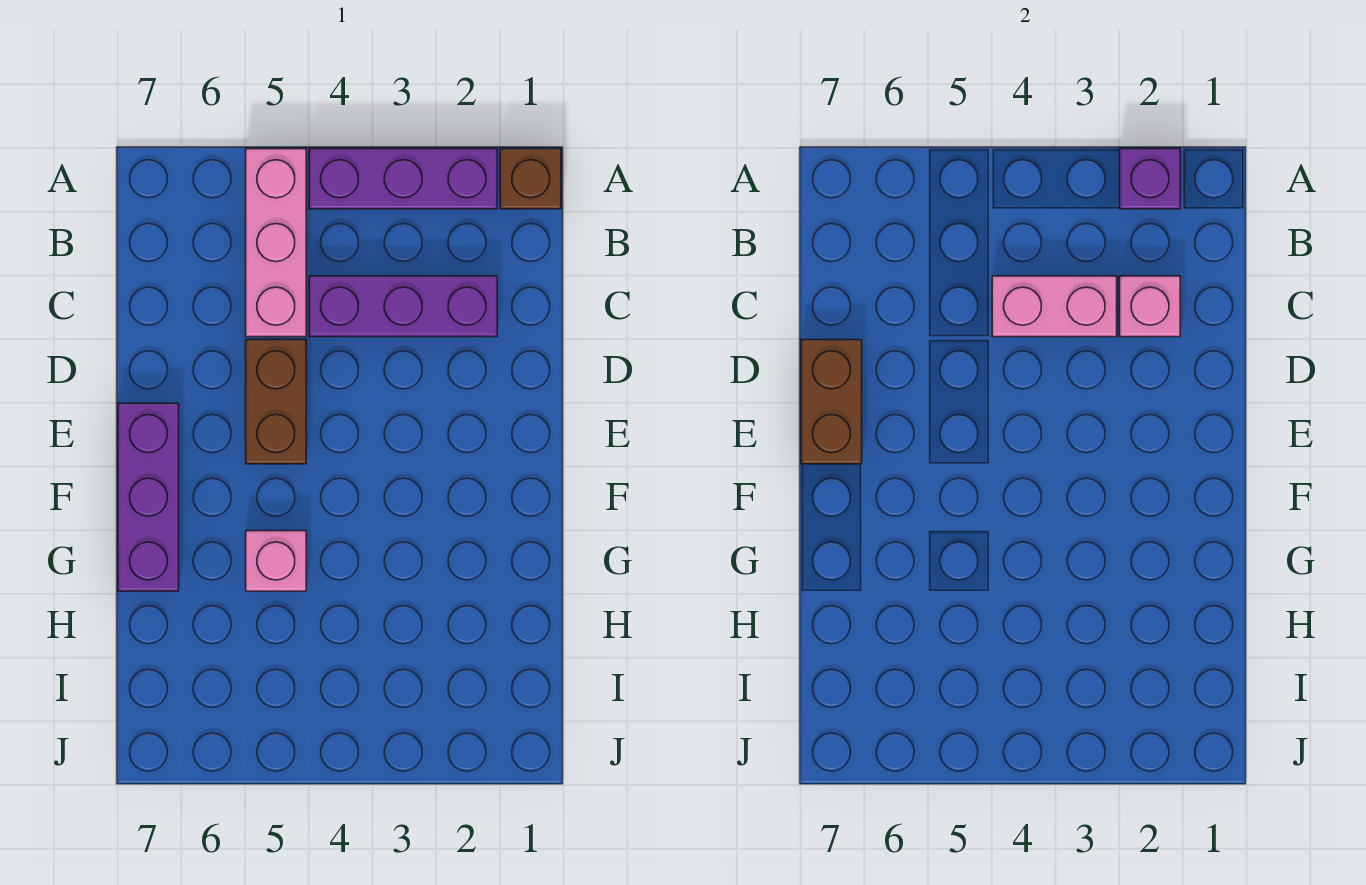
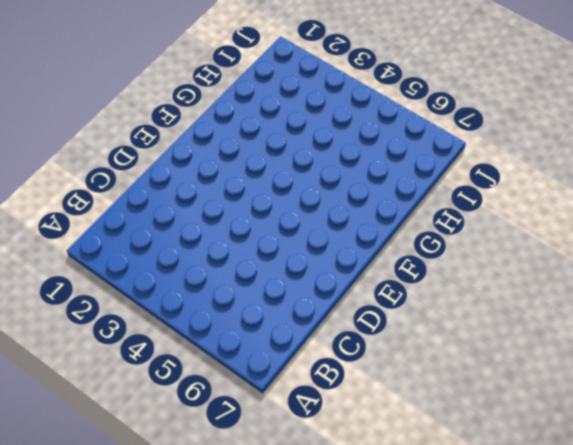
none -> brown 1x1 brick [500,149,561,209]
none -> purple 1x3 brick [309,149,497,209]

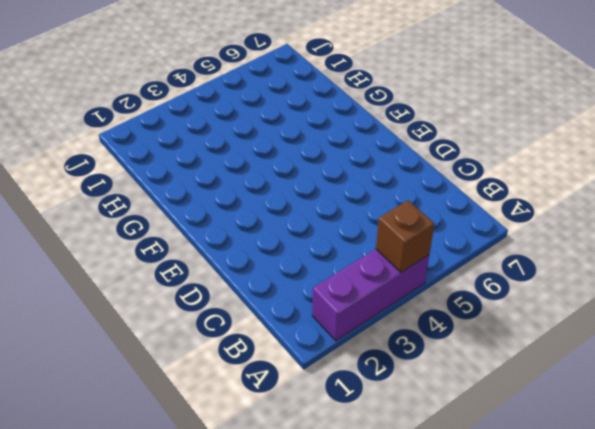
brown 1x1 brick [376,200,434,272] -> brown 1x1 brick moved to [500,149,561,209]
none -> pink 1x3 brick [246,149,306,337]
none -> purple 1x3 brick [309,276,497,337]

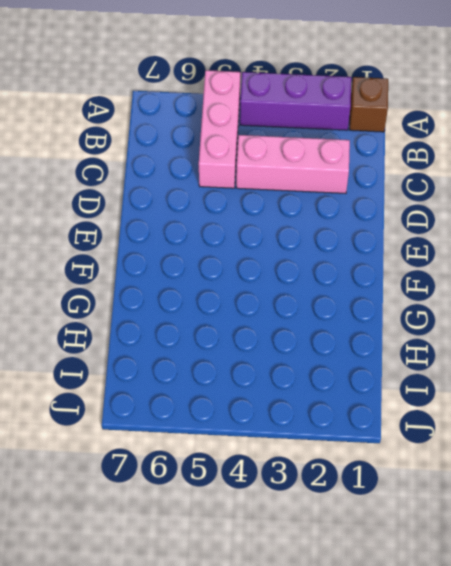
pink 1x3 brick [236,135,350,194] -> purple 1x3 brick [309,276,497,337]
none -> brown 1x2 brick [246,340,306,464]
none -> purple 1x3 brick [118,403,179,591]

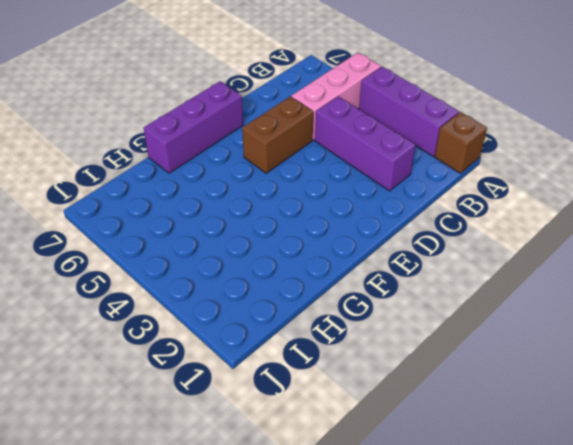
none -> pink 1x1 brick [246,531,306,591]
none -> purple 1x1 brick [1120,149,1180,209]

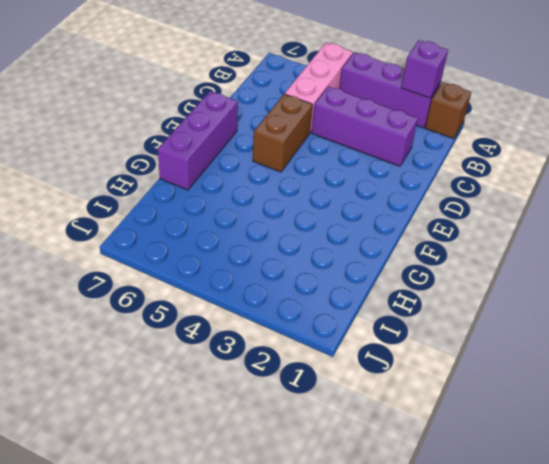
none -> pink 1x1 brick [246,531,306,591]
none -> pink 1x1 brick [1120,276,1180,337]

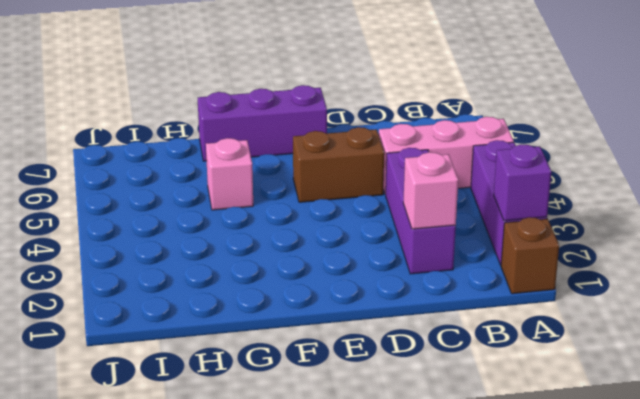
none -> pink 1x2 brick [992,276,1117,337]
none -> brown 1x2 brick [801,340,862,464]

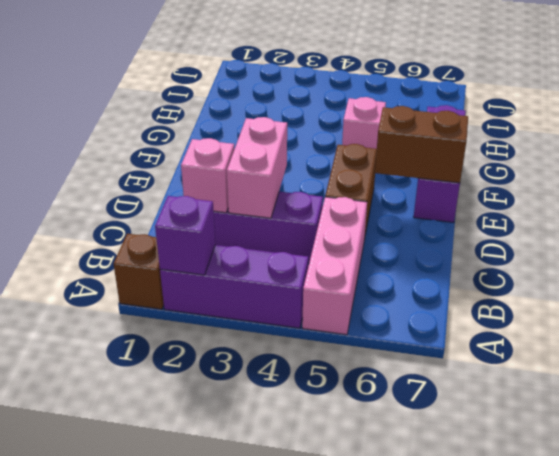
pink 1x2 brick [227,117,287,218] -> pink 1x2 brick turned to [992,276,1117,337]
brown 1x2 brick [375,106,468,183] -> brown 1x2 brick turned to [801,340,862,464]

